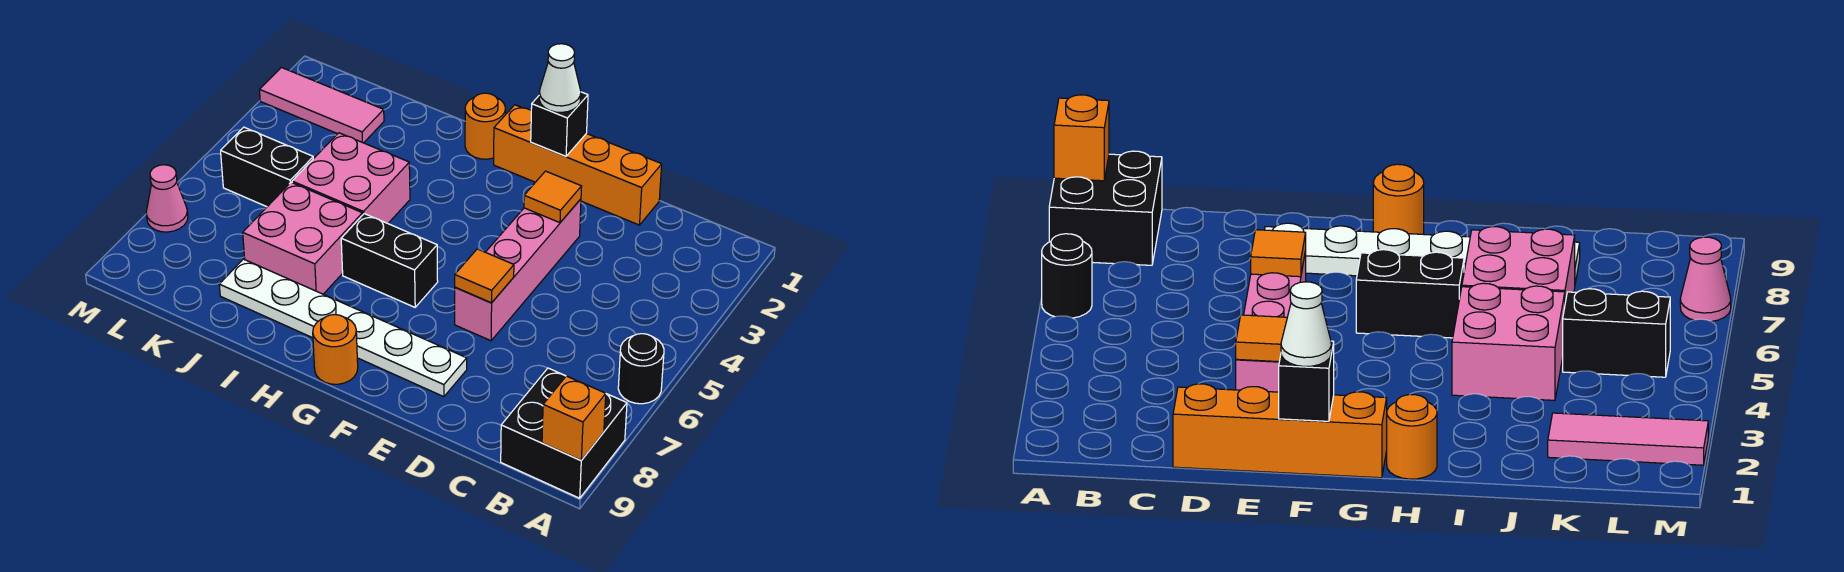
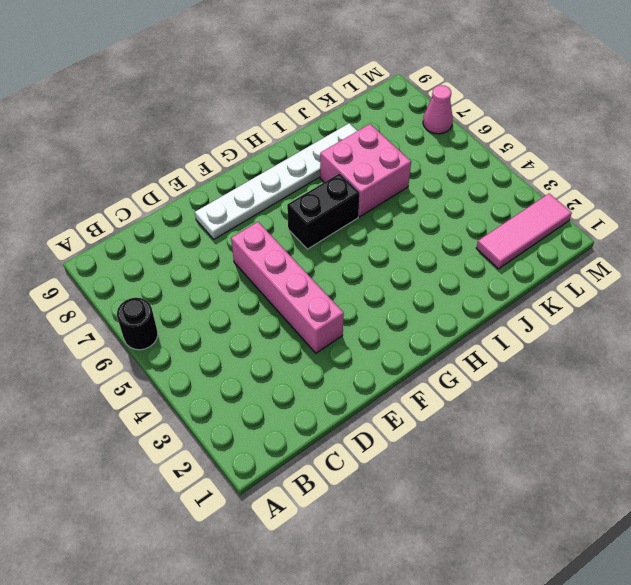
none -> black 2x2 brick [501,368,627,498]
none -> orange 1x4 brick [494,105,662,225]
none -> orange 1x1 round brick [313,315,358,384]

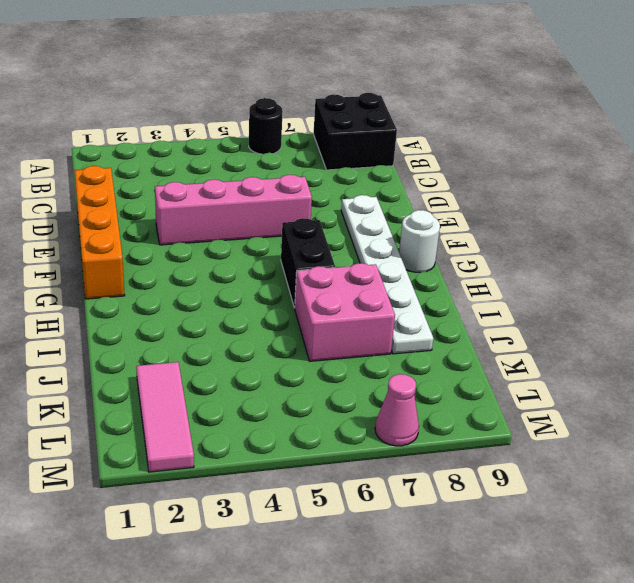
white 1x1 round brick [399,210,440,272] -> orange 1x1 round brick [313,315,358,384]
none -> orange 1x1 round brick [465,93,505,159]
none -> pink 2x2 brick [292,133,410,223]
none -> black 1x2 brick [221,127,313,207]

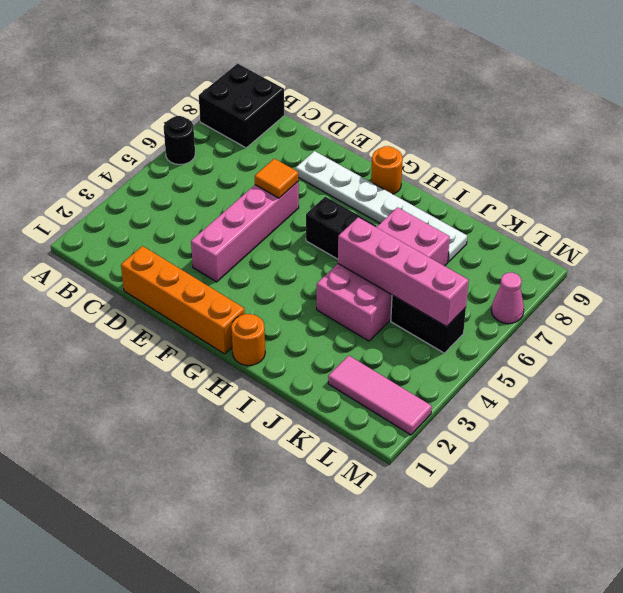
pink 1x4 brick [338,217,469,327] -> none
none -> orange 1x1 brick [542,376,606,460]
none -> orange 1x1 tile [524,171,582,223]
none -> black 1x1 brick [531,92,588,156]

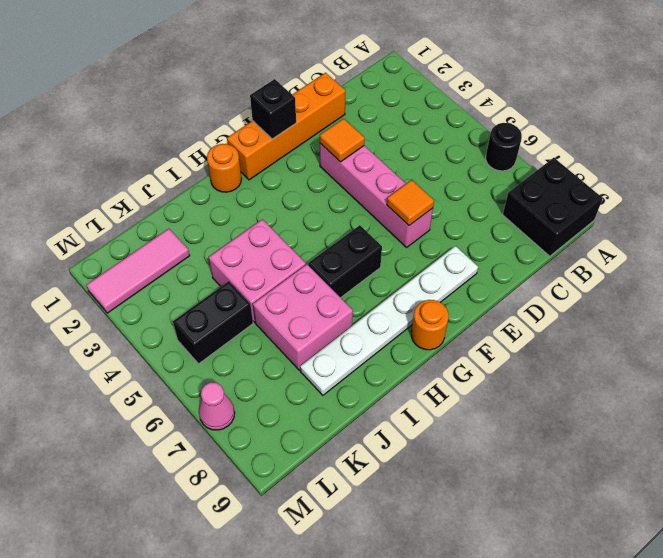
none -> orange 1x1 brick [542,376,606,460]
none -> white 1x1 cone [539,44,581,112]

